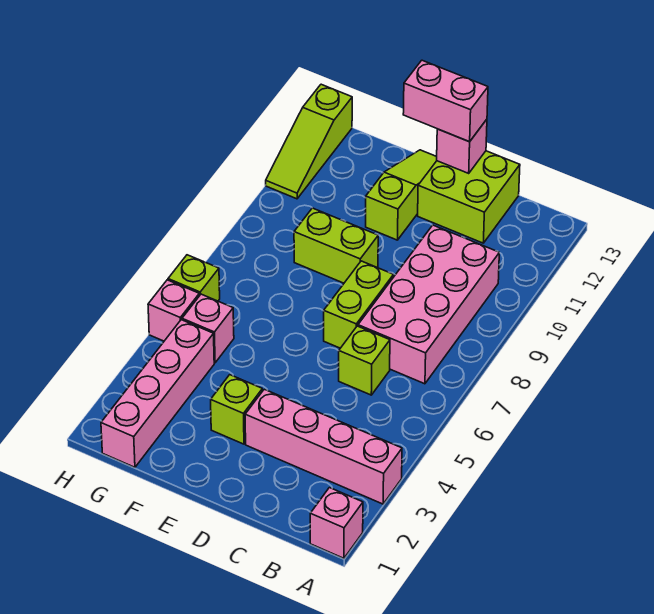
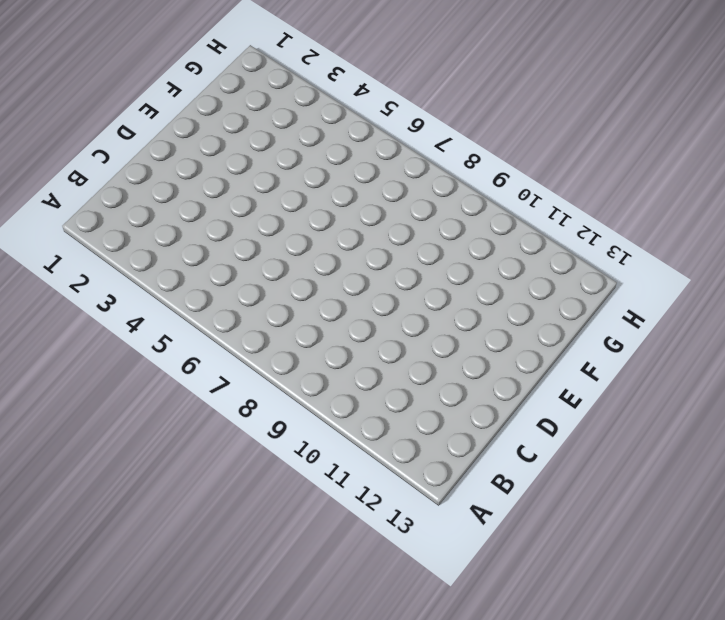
none -> pink 1x1 brick [310,488,363,558]
none -> pink 1x4 brick [245,389,402,504]
none -> pink 2x4 brick [358,225,499,384]

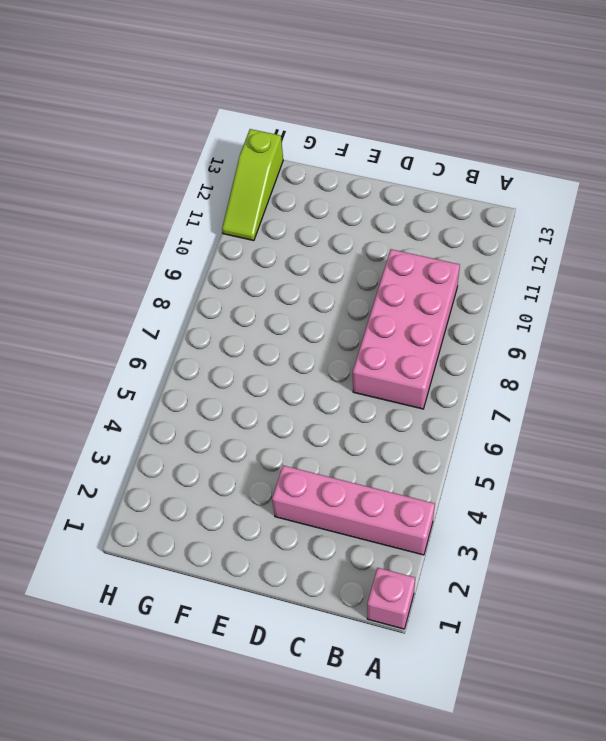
none -> lime 1x1 brick [339,326,390,395]
none -> lime 2x2 brick [418,151,520,243]
none -> lime 1x2 brick [324,261,394,348]

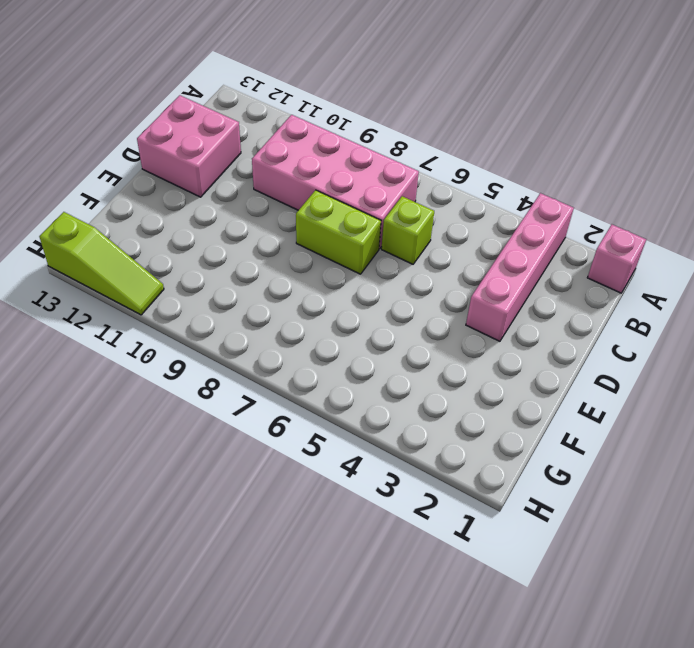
pink 2x2 brick [137,95,241,197] -> lime 2x2 brick [418,151,520,243]
none -> lime 1x1 brick [211,375,262,444]
none -> lime 1x2 brick [294,208,378,283]
none -> lime 1x3 slope [366,150,437,240]

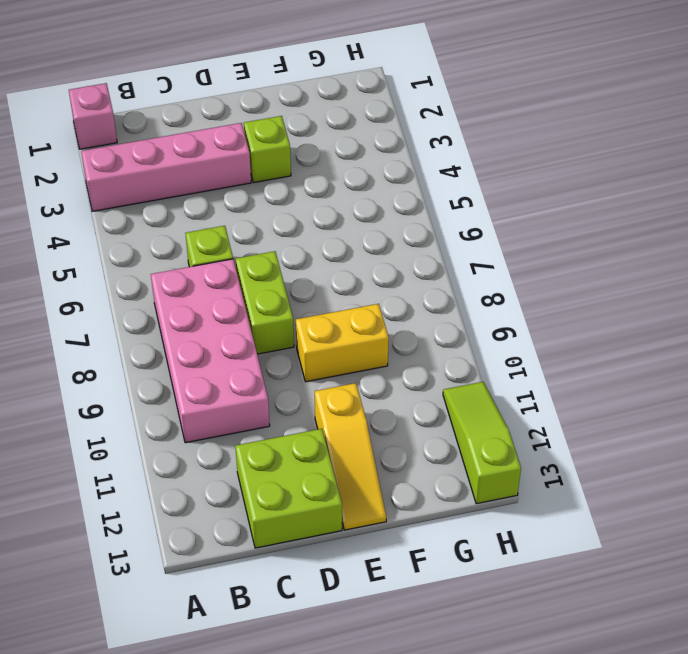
yellow 1x2 brick [296,304,389,382] -> lime 1x2 brick [294,208,378,283]
yellow 1x3 slope [315,383,386,530] -> lime 1x3 slope [366,150,437,240]
none -> pink 1x4 brick [101,320,214,467]
none -> pink 1x1 brick [182,294,234,363]
none -> pink 1x1 brick [148,280,199,341]

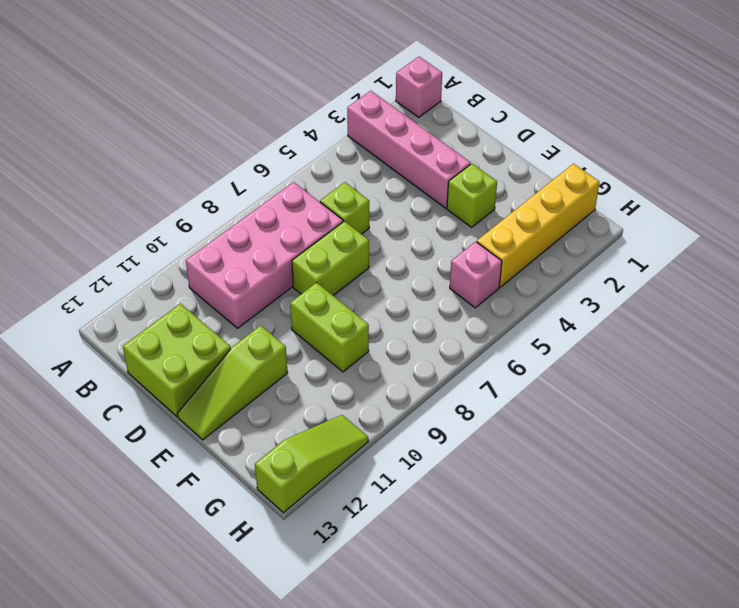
yellow 1x4 brick [477,164,599,287] -> pink 1x4 brick [101,320,214,467]
none -> pink 1x1 brick [148,280,199,341]
none -> lime 1x1 brick [168,255,220,301]
none -> pink 1x1 brick [437,119,487,173]

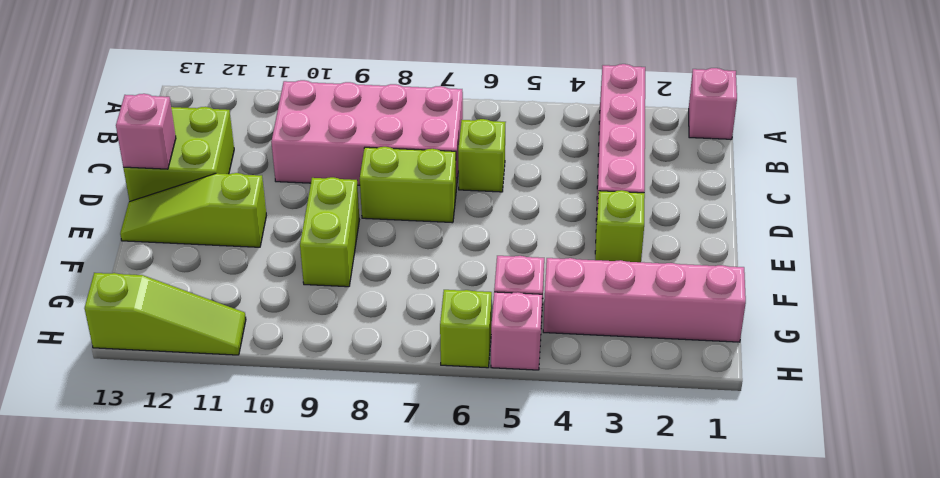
none -> pink 1x2 brick [403,60,488,142]

